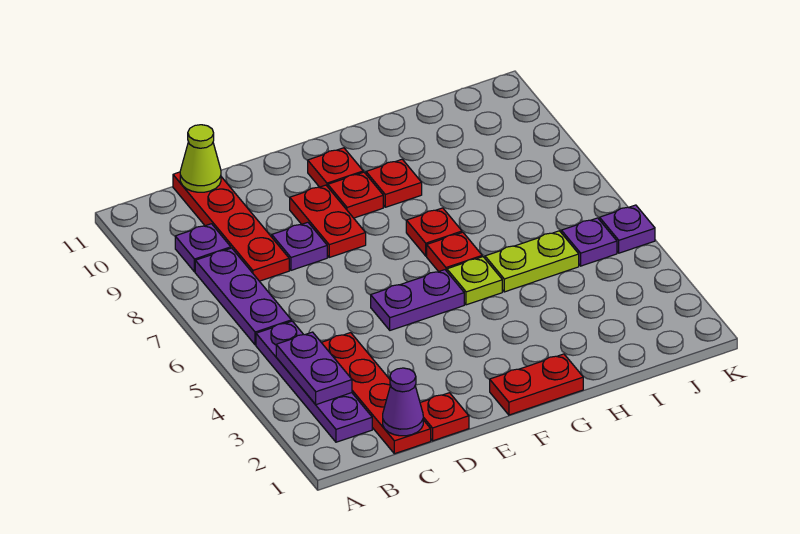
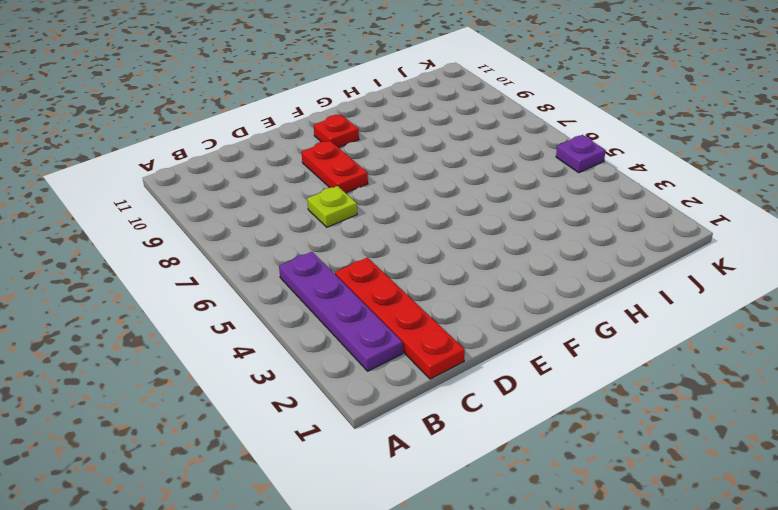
lime 1x1 plate [307,186,357,227] -> lime 1x1 plate moved to [447,257,502,305]
none -> purple 1x3 plate [195,248,291,345]
none -> purple 1x1 plate [175,224,231,272]
none -> red 1x4 plate [173,172,289,281]

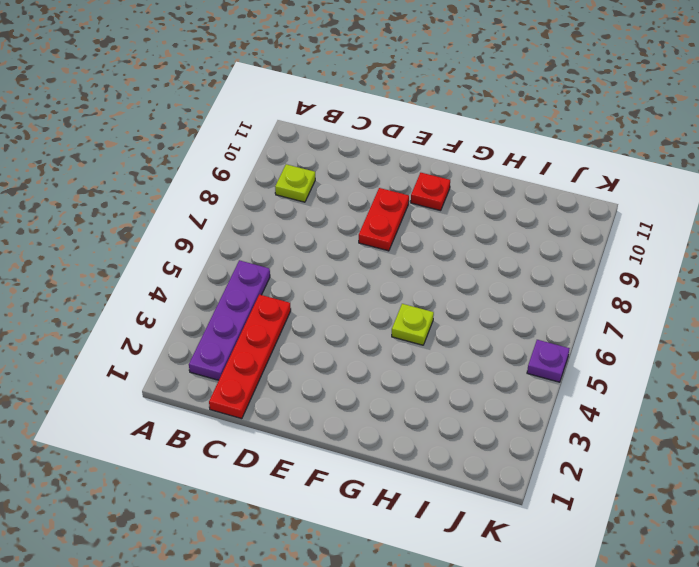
lime 1x1 plate [275,164,315,202] -> purple 1x1 plate [175,224,231,272]
none -> purple 1x3 plate [195,248,291,345]
none -> red 1x4 plate [173,172,289,281]
none -> red 1x1 plate [420,393,469,441]

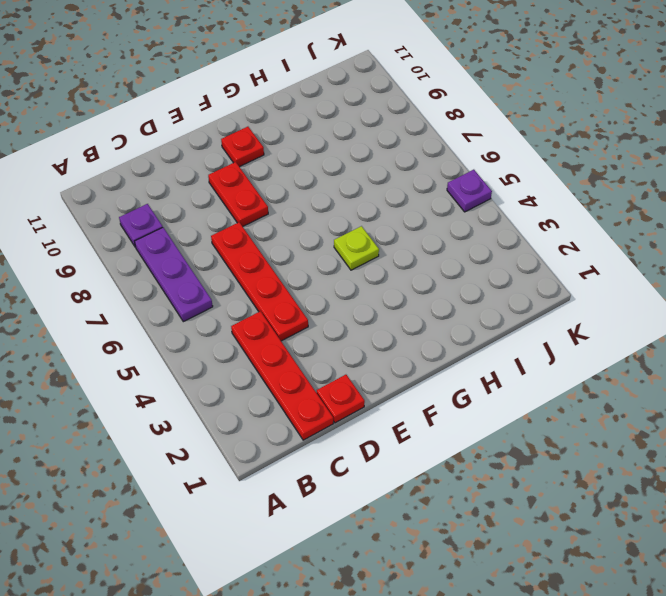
red 1x4 plate [211,222,308,341] -> red 1x4 plate moved to [173,172,289,281]
none -> purple 1x4 plate [256,321,372,442]
none -> purple 1x1 plate [272,222,327,270]
none -> purple 1x2 plate [371,270,464,330]

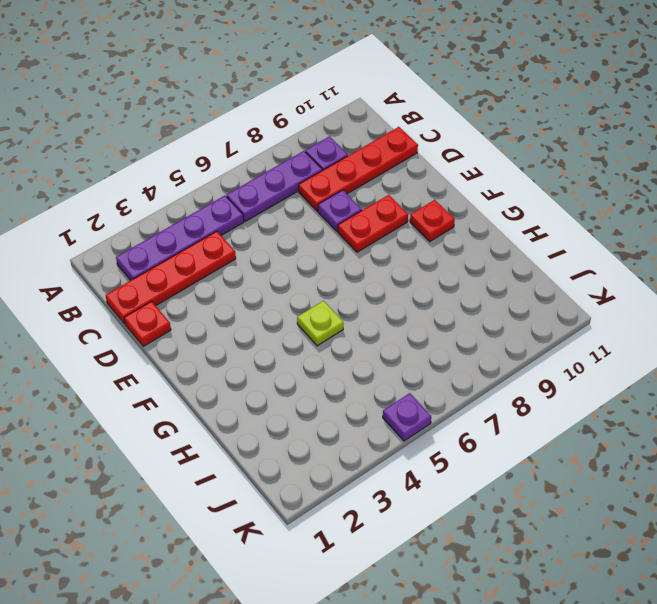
none -> purple 1x2 plate [371,270,464,330]
none -> red 1x2 plate [490,354,583,415]
none -> red 1x1 plate [328,172,383,218]

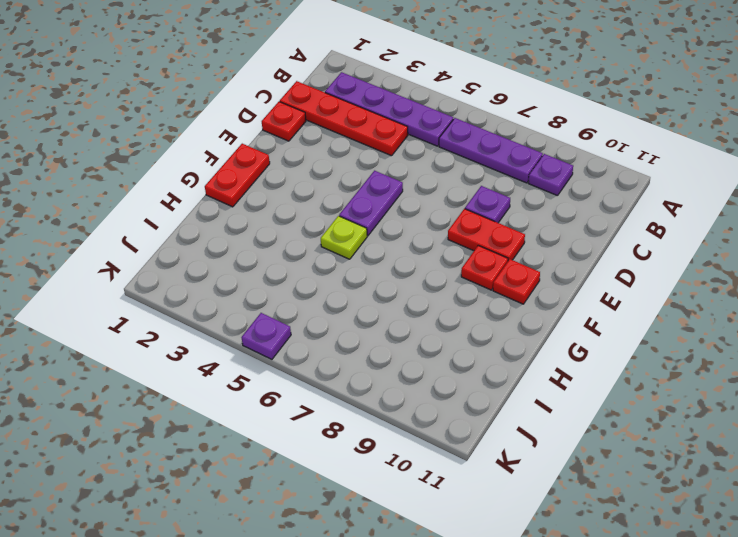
none -> red 1x4 plate [173,172,289,281]
none -> red 1x1 plate [427,232,482,272]
none -> red 1x1 plate [406,208,462,256]

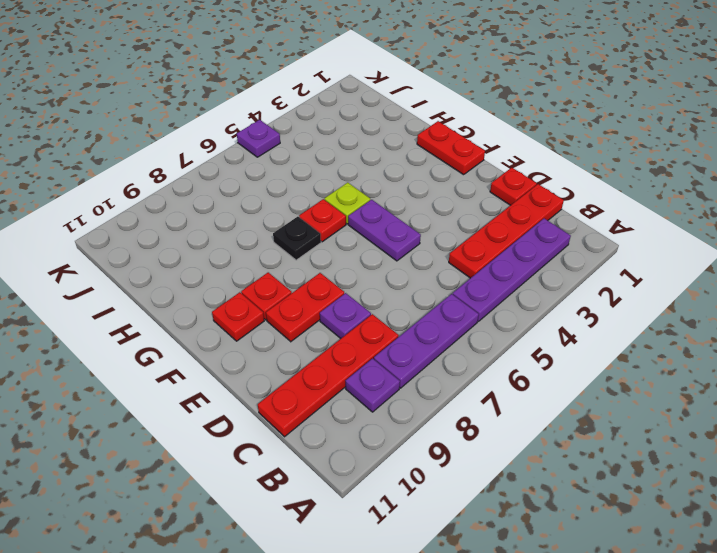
black 1x1 plate [273,217,321,260] -> red 1x1 plate [406,208,462,256]
none -> red 1x1 plate [366,159,422,207]
none -> lime 1x2 plate [485,231,579,292]
none -> purple 1x1 plate [561,218,617,266]

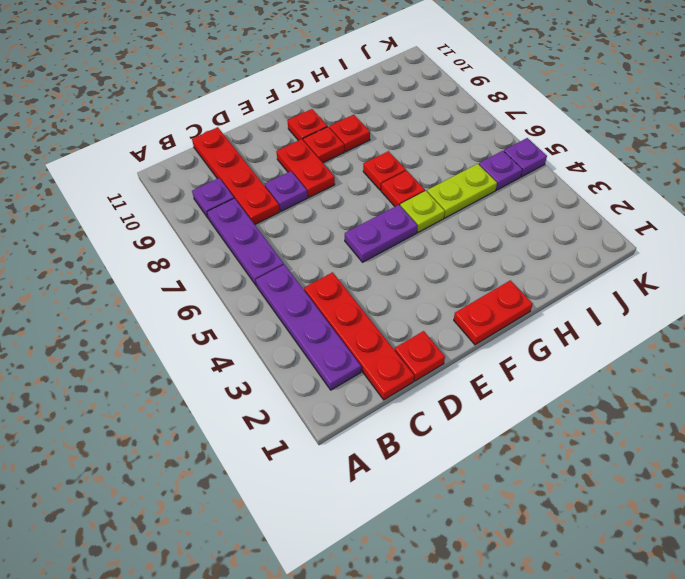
none -> purple 1x2 plate [276,332,352,405]
none -> purple 1x1 cone [383,368,423,436]
none -> lime 1x1 cone [180,125,221,192]

